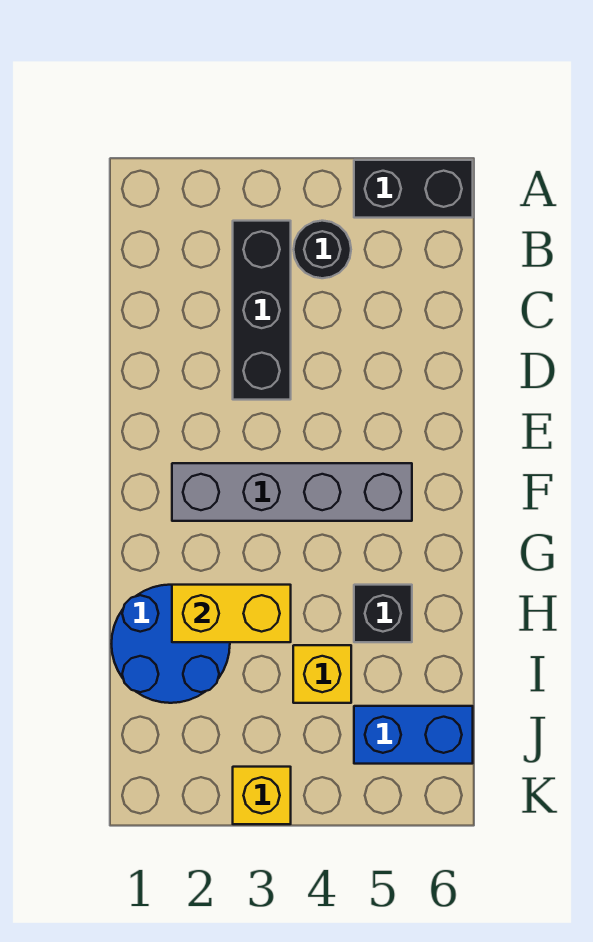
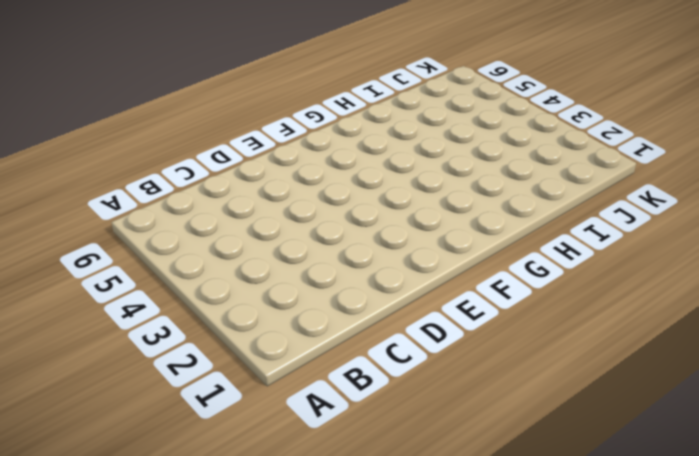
none -> black 1x2 brick [354,160,473,218]
none -> black 1x3 brick [233,221,291,400]

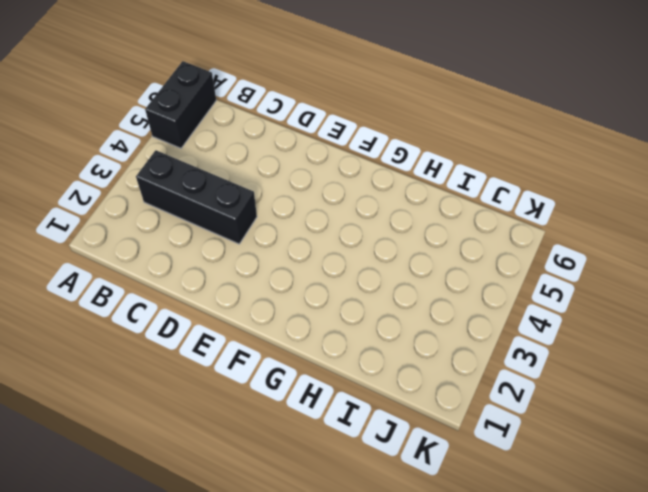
none -> black 1x1 round brick [294,221,351,278]
none -> grey 1x4 brick [172,463,412,521]

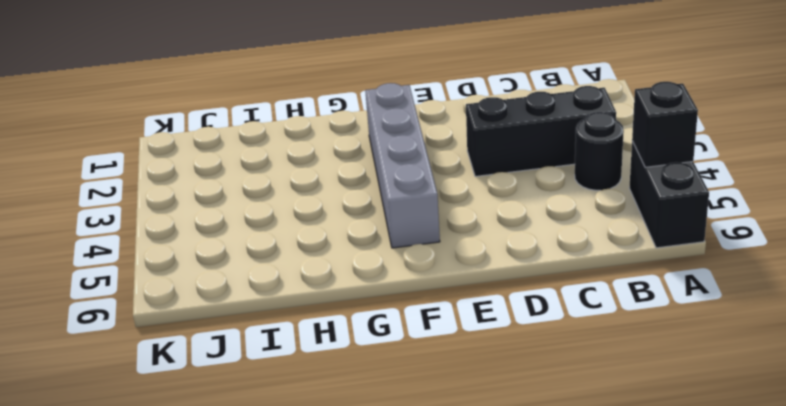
black 1x1 brick [632,82,698,167] -> black 1x1 brick moved to [354,585,412,642]
none -> blue 2x2 round brick [112,585,230,703]
none -> yellow 1x1 brick [293,645,351,703]

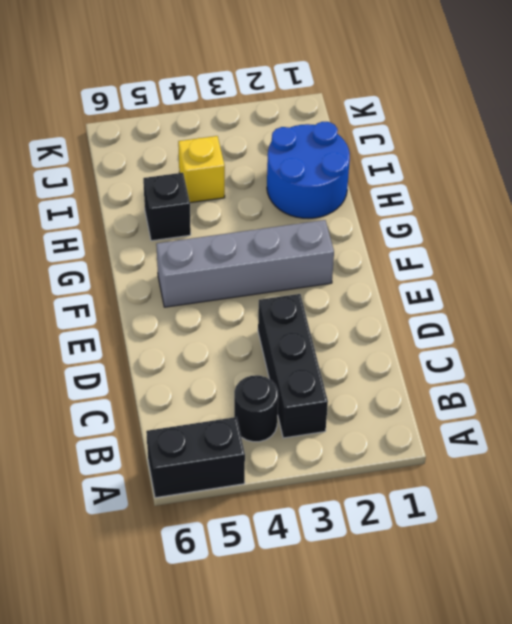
none -> blue 1x2 brick [354,706,473,764]
none -> yellow 1x1 brick [233,767,291,824]

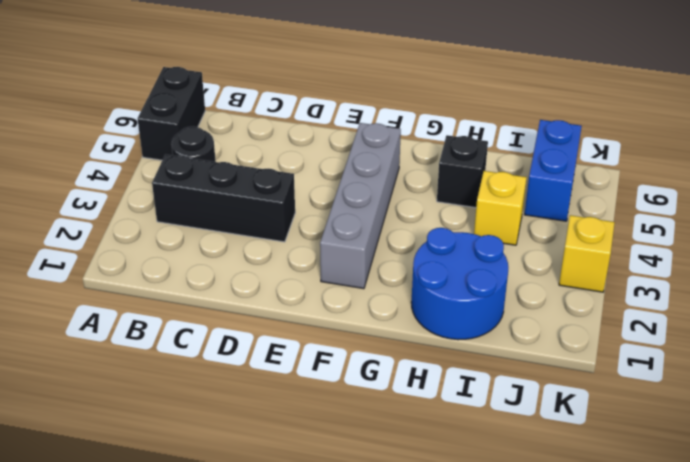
none -> yellow 1x2 brick [172,585,291,642]

